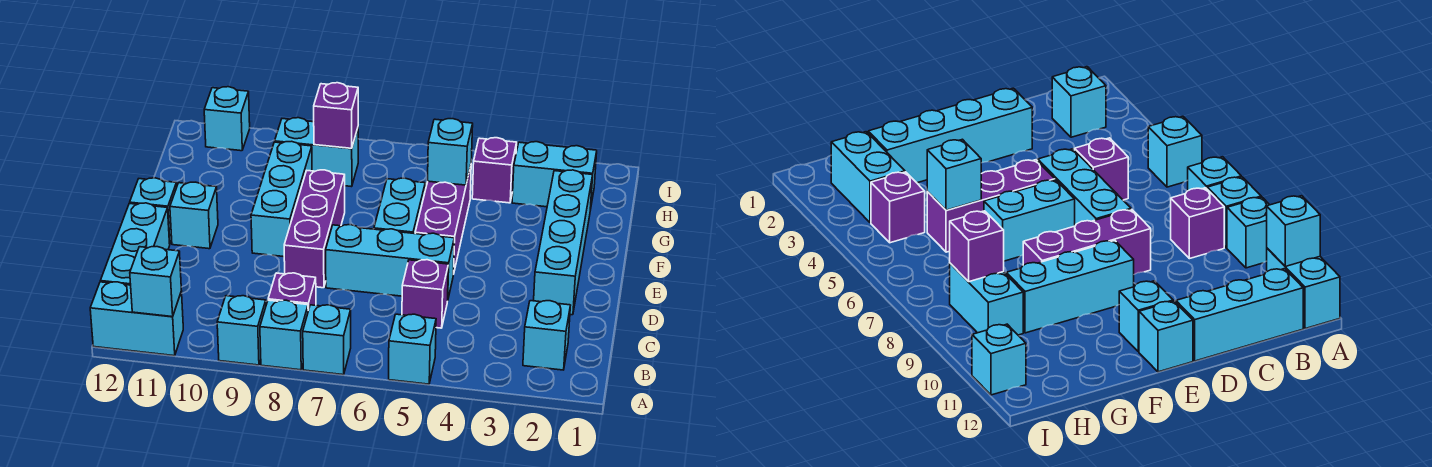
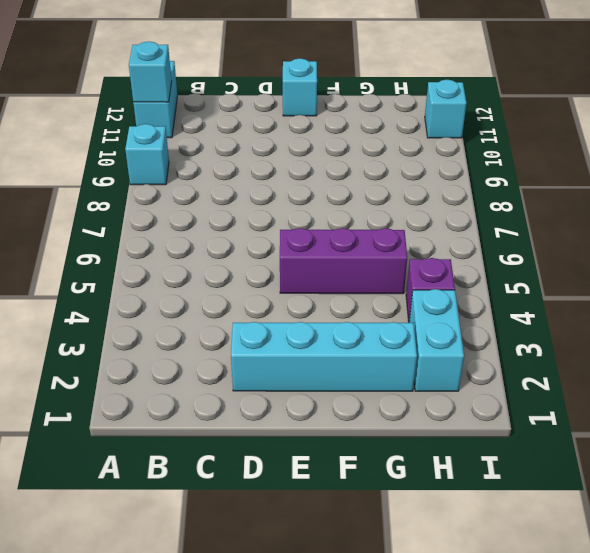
none -> cyan 1x1 brick [389,314,436,384]
none -> cyan 1x1 brick [303,305,351,375]
none -> cyan 1x1 brick [260,300,308,370]

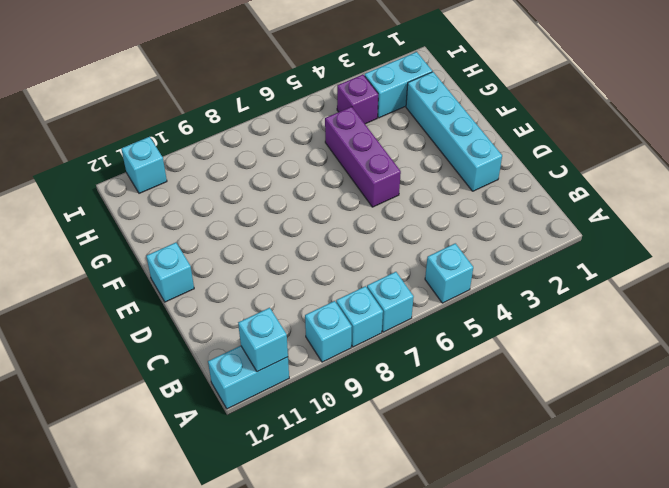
none -> cyan 1x1 brick [523,301,570,370]
none -> purple 1x1 brick [268,273,316,310]
none -> cyan 1x3 brick [100,203,170,285]

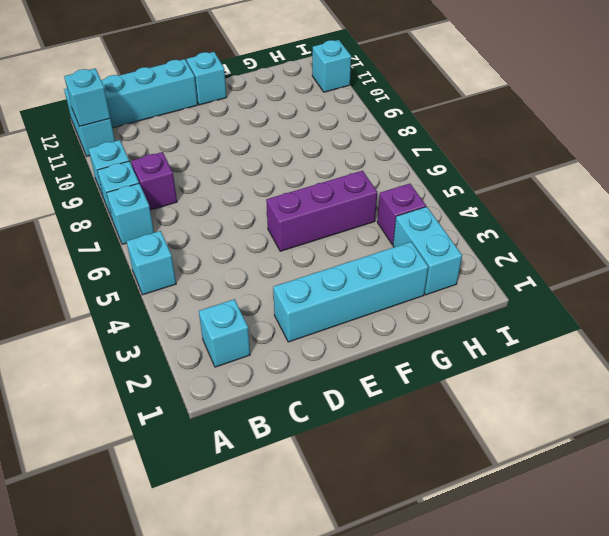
none -> purple 1x1 brick [402,260,448,328]
none -> cyan 1x3 brick [326,225,454,298]
none -> purple 1x3 brick [284,170,345,288]

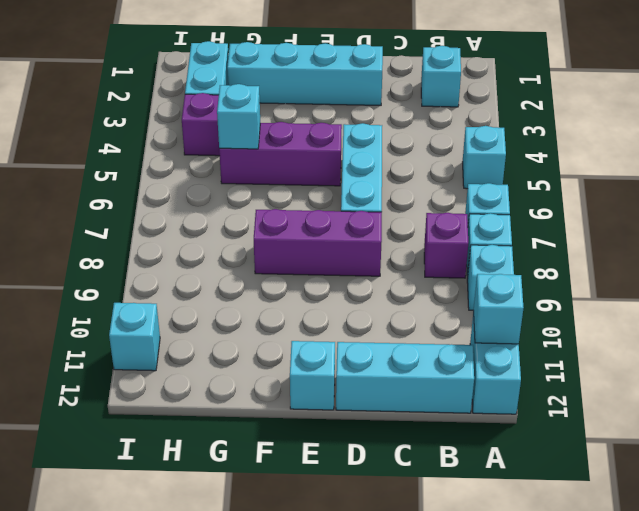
none -> purple 1x1 brick [402,260,448,328]
none -> cyan 1x2 brick [374,178,425,234]
none -> cyan 1x3 brick [251,141,312,257]

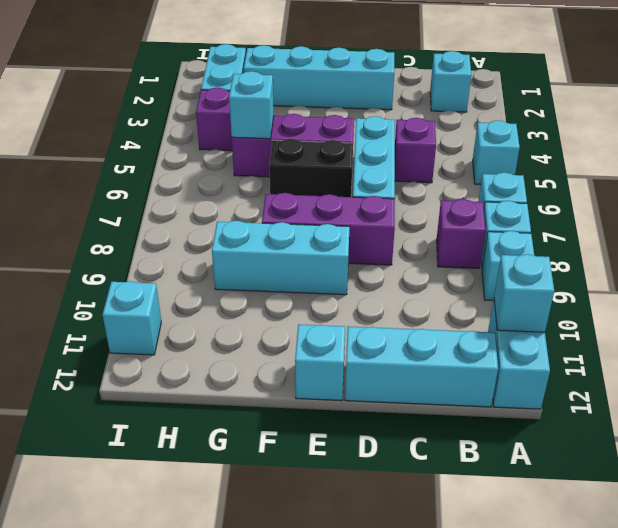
black 1x2 brick [269,139,353,197] -> cyan 1x2 brick [374,178,425,234]
none -> cyan 1x1 brick [170,182,218,249]
none -> cyan 1x2 brick [275,118,358,187]
none -> purple 1x1 brick [314,83,358,148]

